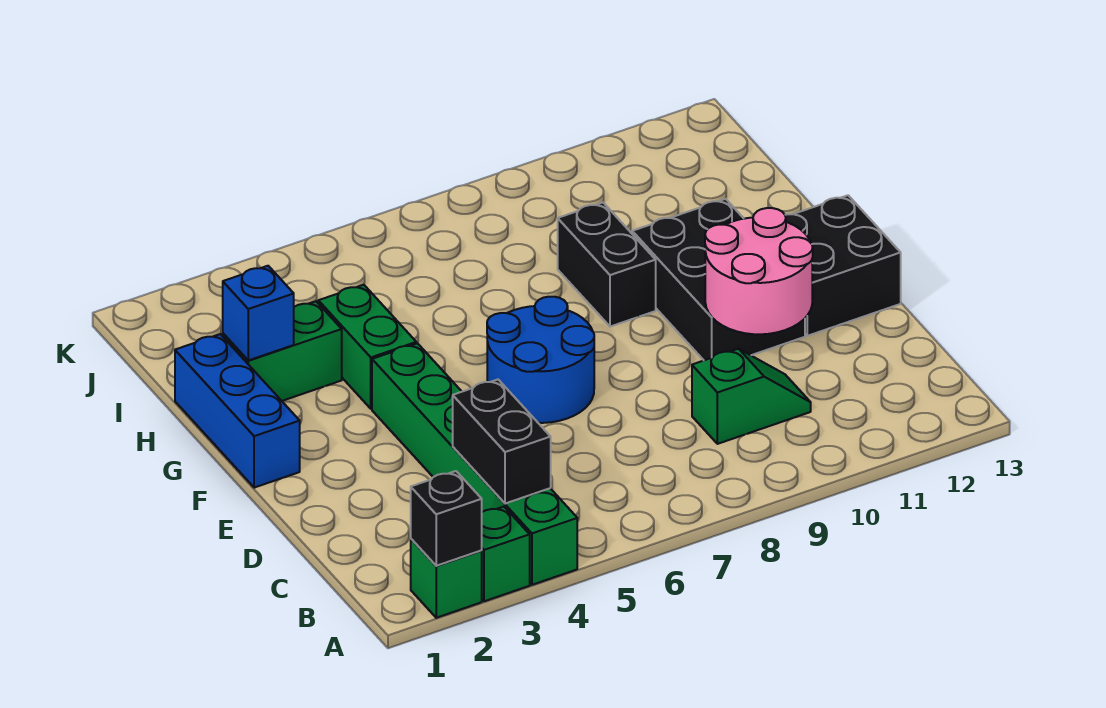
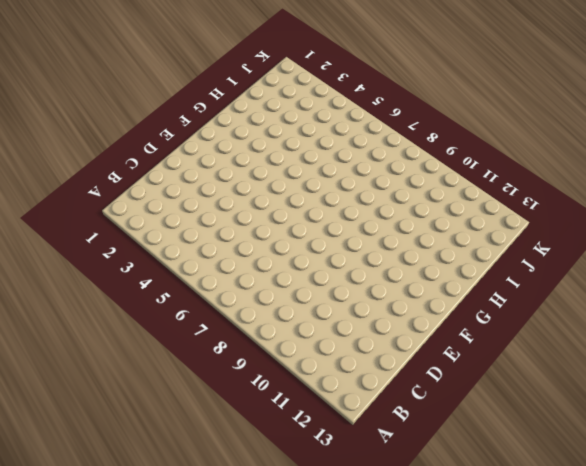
none -> green 1x1 brick [411,539,482,618]
none -> green 1x1 brick [481,507,530,601]
none -> green 1x6 brick [372,343,577,585]

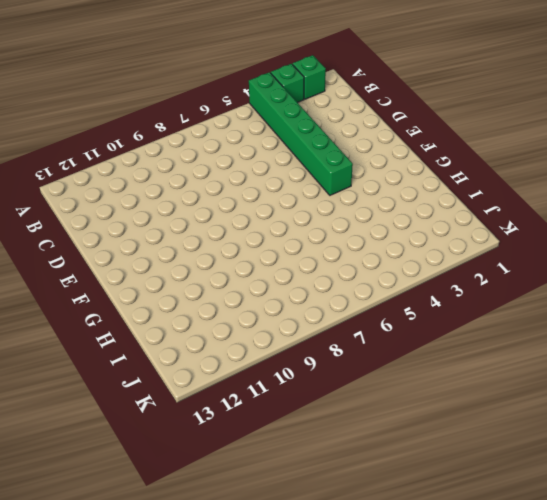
none -> green 1x2 slope [692,349,811,444]
none -> blue 2x2 round brick [487,297,594,423]
none -> black 2x3 brick [632,199,805,360]

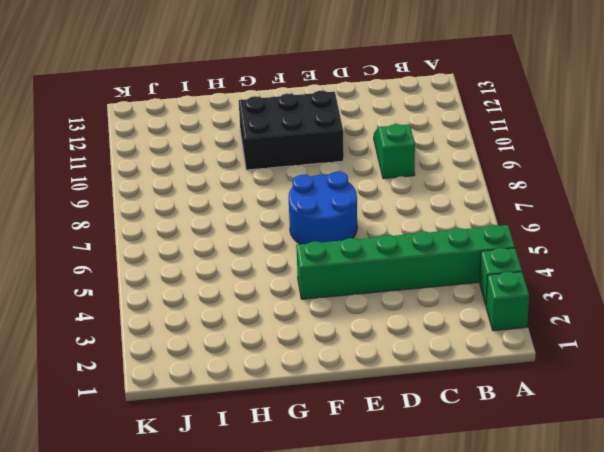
none -> black 2x2 brick [785,195,901,336]
none -> blue 1x3 brick [175,334,300,488]
none -> green 1x2 brick [318,285,416,409]

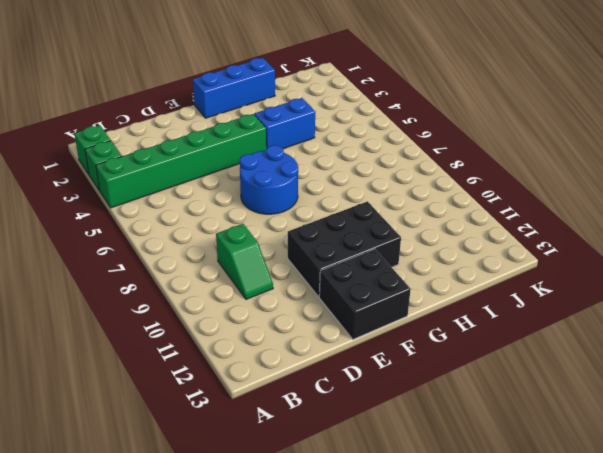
blue 1x2 brick [254,98,315,149] -> green 1x2 brick [318,285,416,409]
none -> black 1x2 brick [558,203,656,327]
none -> green 1x2 brick [223,301,342,401]
none -> black 1x1 brick [411,471,482,566]

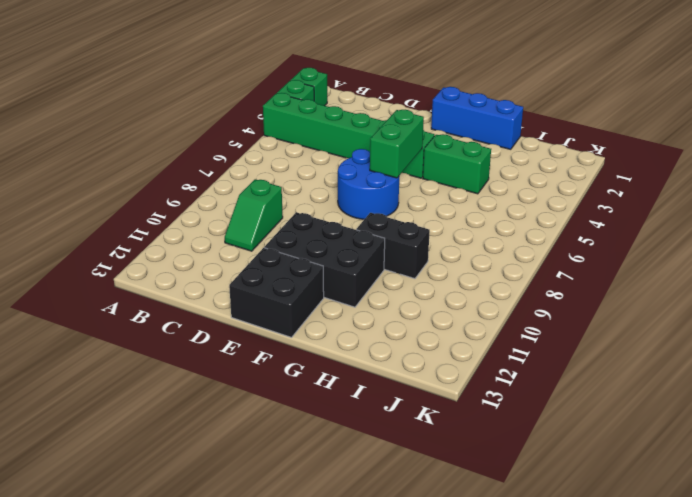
green 1x2 brick [370,109,424,178] -> green 1x2 brick moved to [223,301,342,401]
none -> black 1x1 brick [411,471,482,566]
none -> black 1x2 brick [453,380,551,504]
none -> pink 2x2 round brick [705,208,813,334]

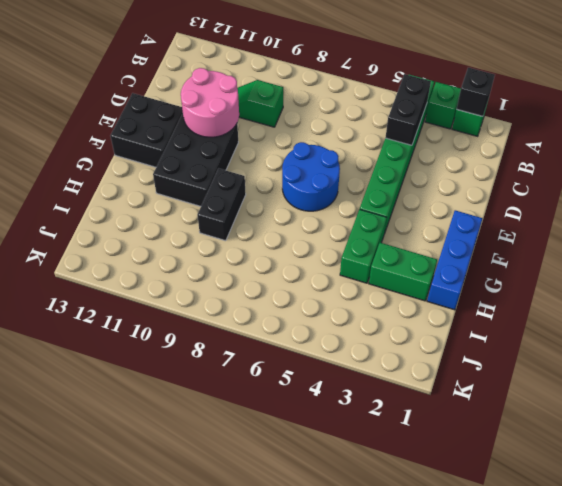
none -> blue 1x1 brick [223,266,294,360]

